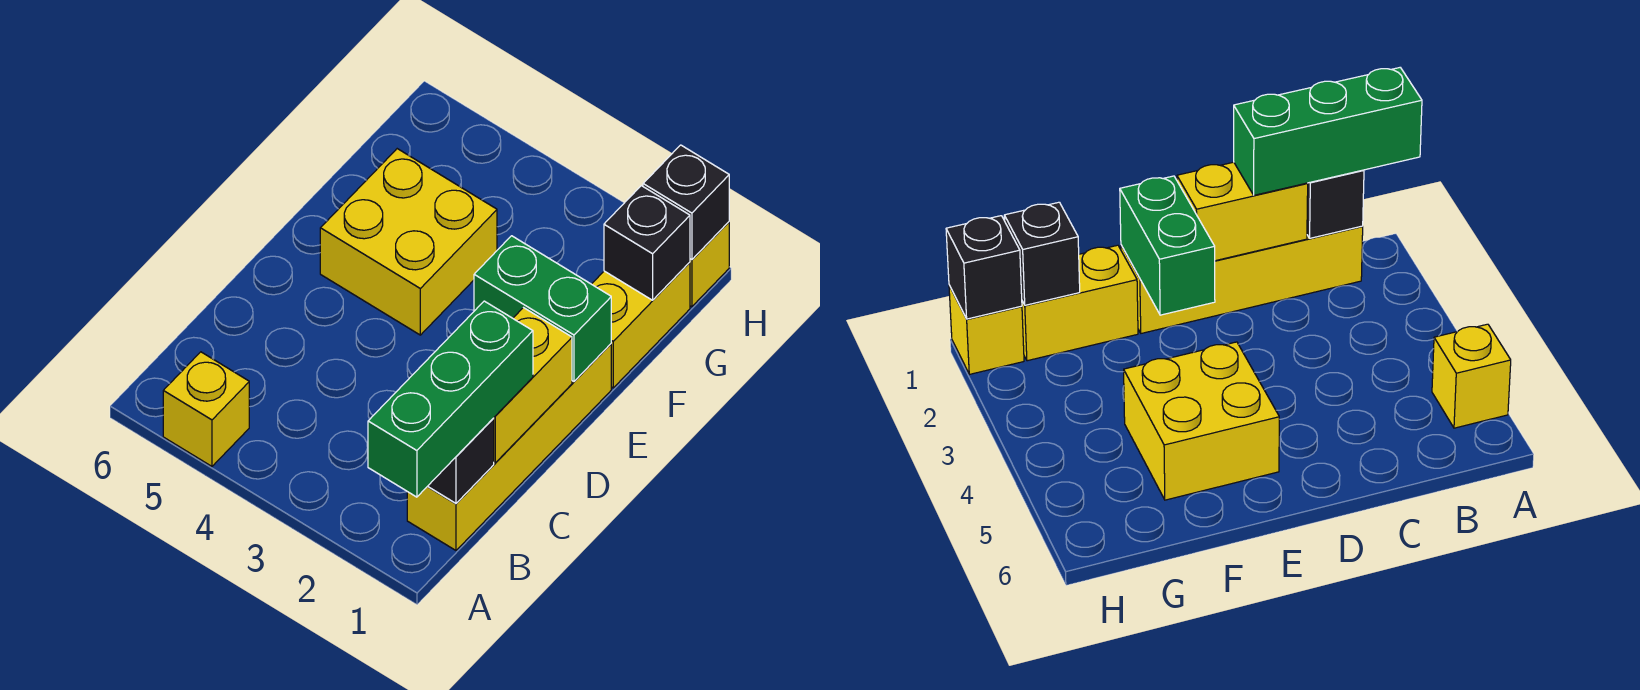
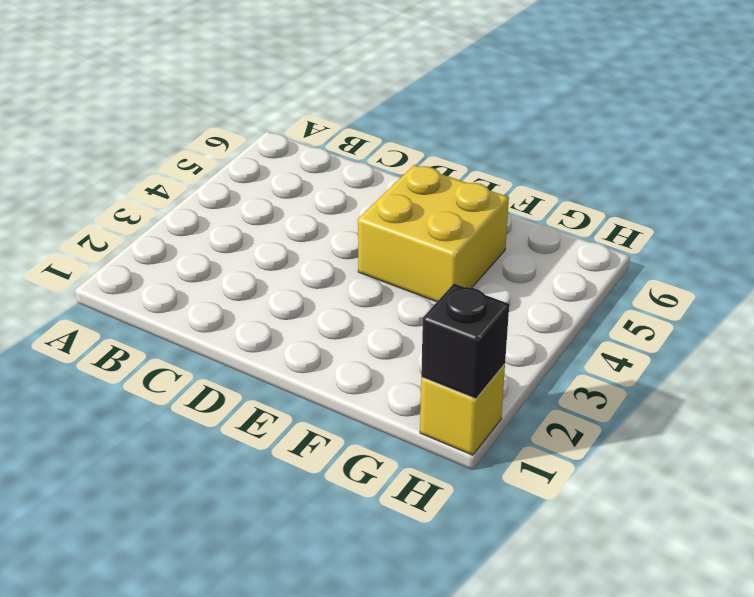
none -> yellow 1x1 brick [163,352,249,466]
none -> yellow 1x4 brick [407,344,611,550]

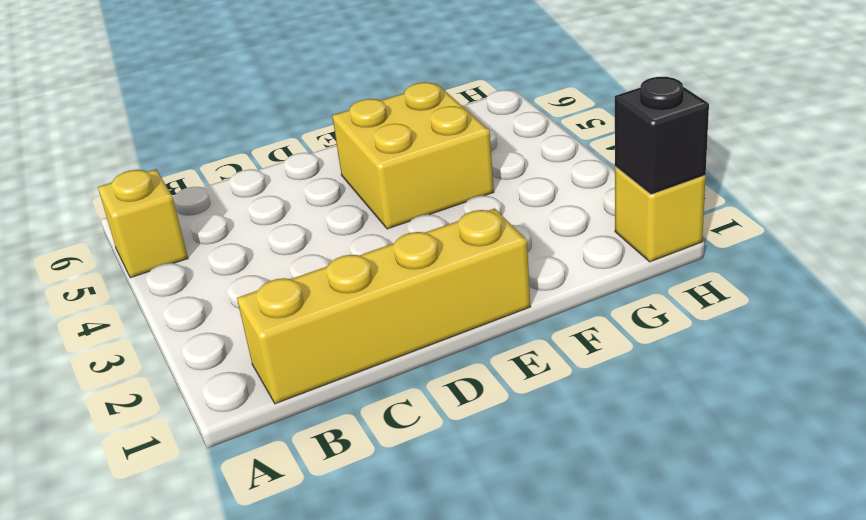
none -> yellow 1x2 brick [592,262,690,388]
none -> black 1x1 brick [428,419,494,503]

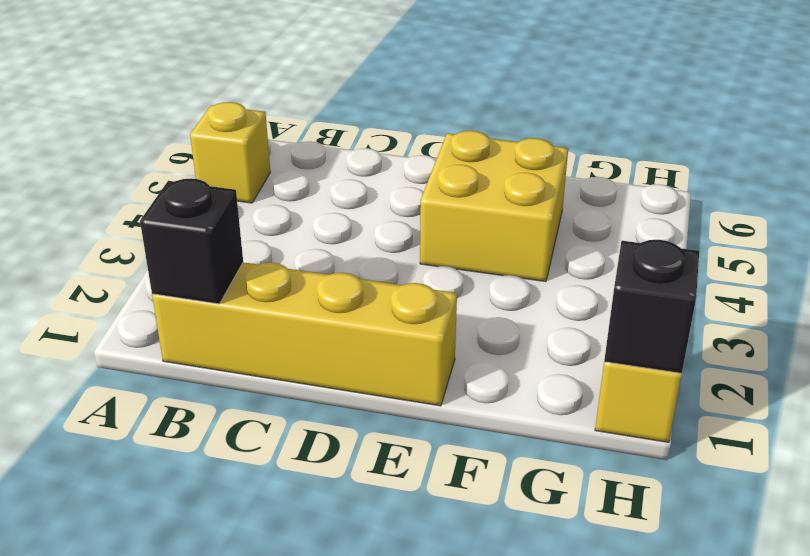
none -> yellow 1x2 brick [592,262,690,388]
none -> yellow 1x2 brick [493,308,572,463]

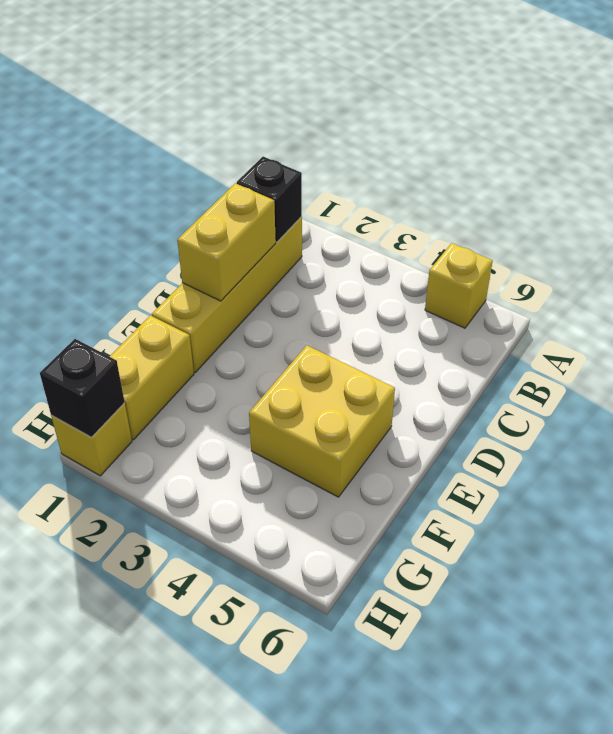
none -> green 1x2 brick [474,236,611,381]
none -> black 1x1 brick [604,186,690,300]

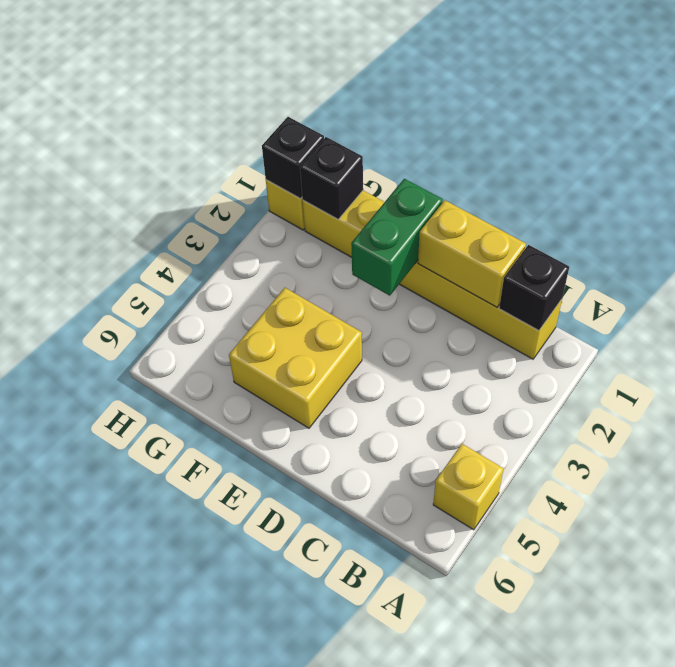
none -> green 1x3 brick [368,301,533,497]

